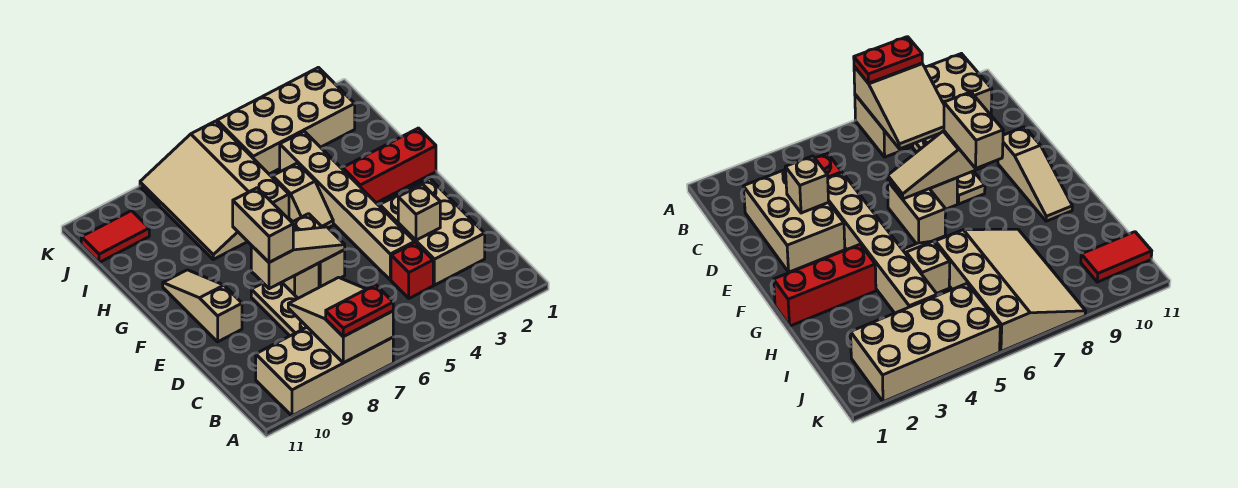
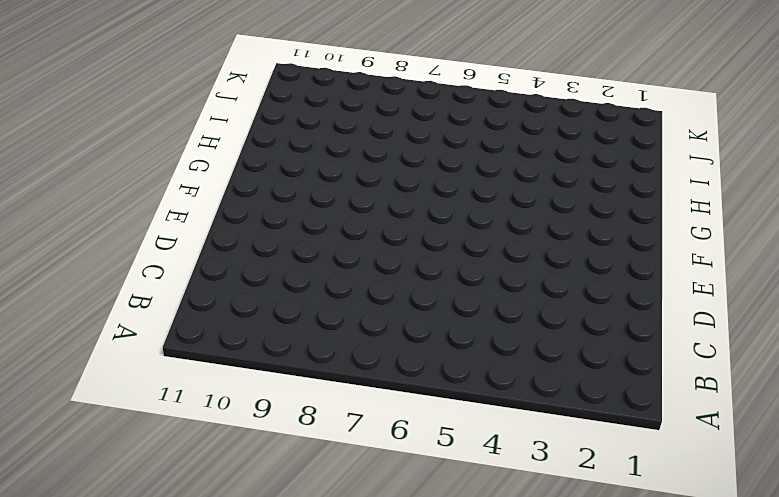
none -> tan 2x4 brick [256,327,393,416]
none -> tan 2x3 brick [380,179,485,285]
none -> red 1x1 brick [391,243,433,298]

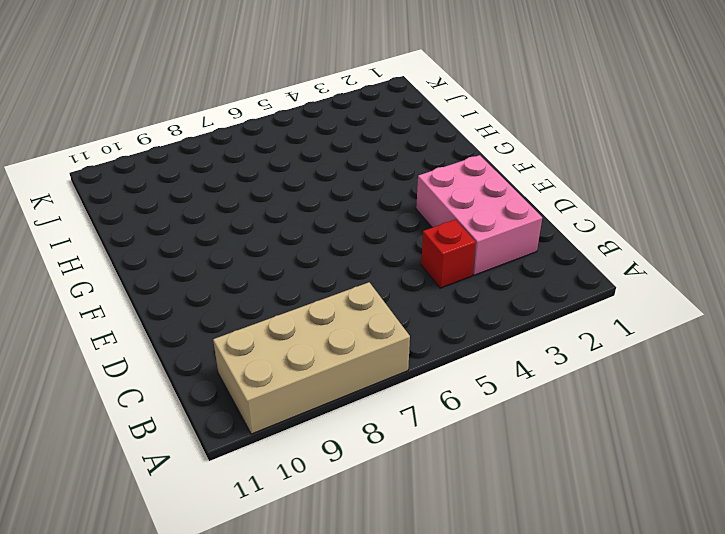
pink 2x3 brick [416,155,542,275] -> tan 2x3 brick [380,179,485,285]
none -> tan 1x3 plate [251,282,307,336]
none -> tan 1x6 brick [280,131,415,280]
none -> tan 1x2 brick [292,214,345,287]

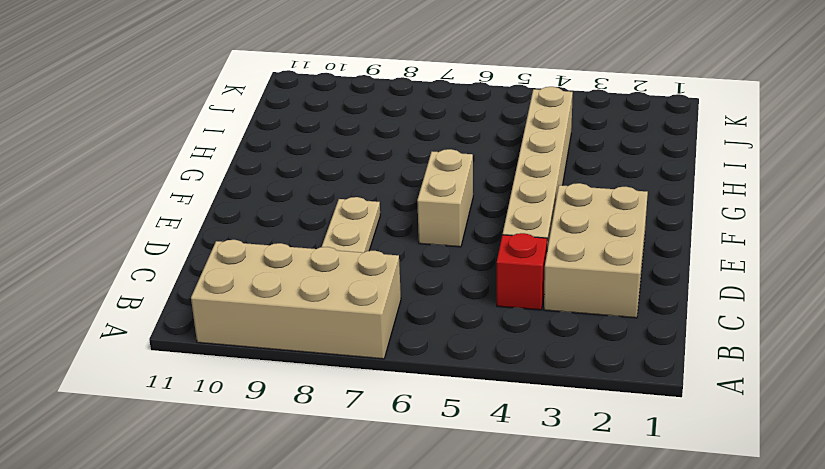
none -> tan 1x1 brick [282,263,319,298]
none -> tan 1x3 slope [163,270,242,342]
none -> red 1x3 brick [343,128,436,203]

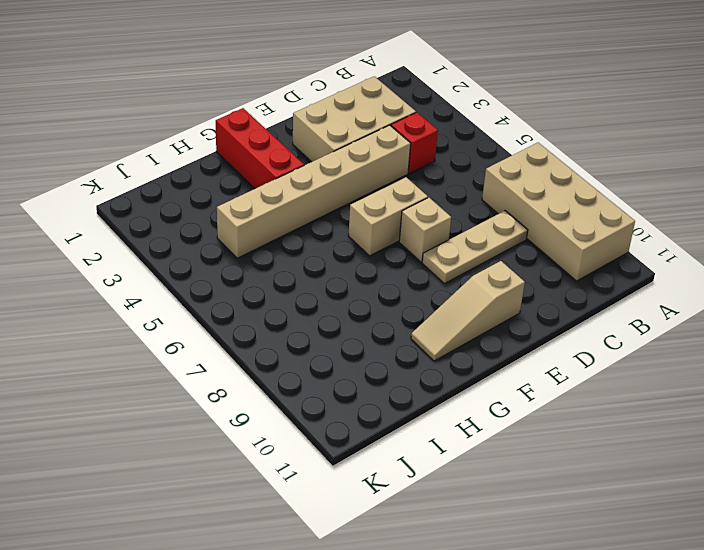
none -> tan 1x2 slope [273,163,333,228]
none -> tan 3x4 slope [140,121,289,259]
none -> tan 2x4 brick [217,67,355,174]

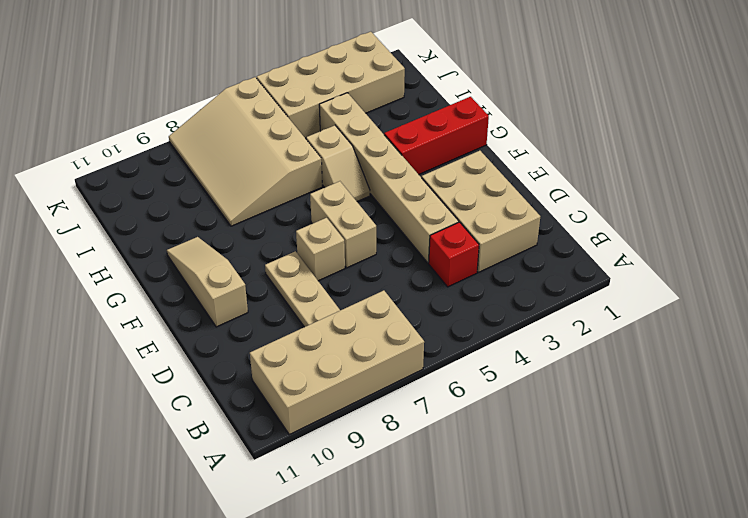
none -> red 1x2 tile [81,211,149,263]
none -> tan 2x3 slope [288,278,393,363]
none -> tan 1x1 brick [398,184,440,240]

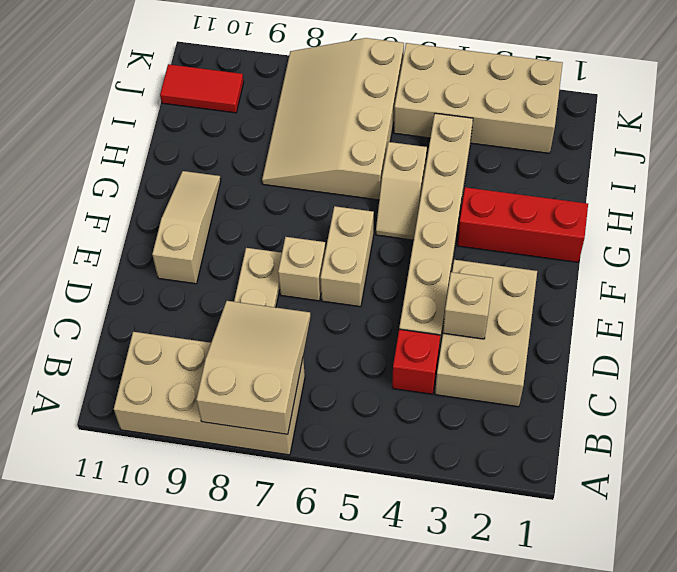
none -> tan 1x3 slope [251,227,345,289]
none -> red 1x2 plate [326,285,393,337]
none -> tan 1x2 brick [233,188,293,262]

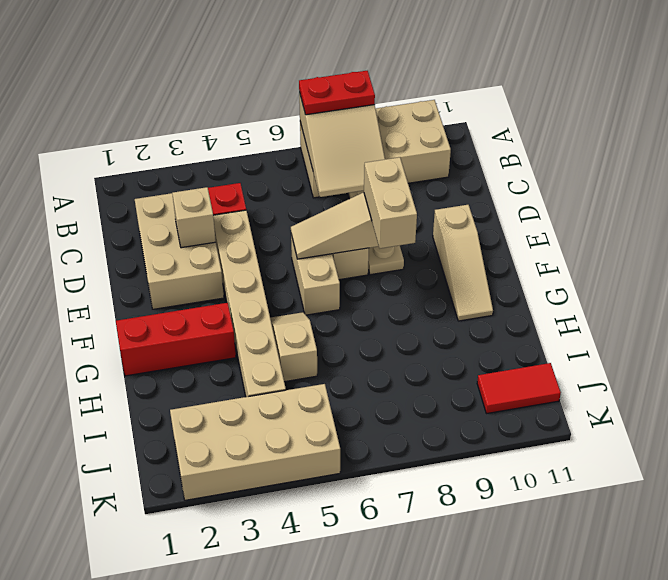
none -> tan 3x4 slope [140,121,289,259]

